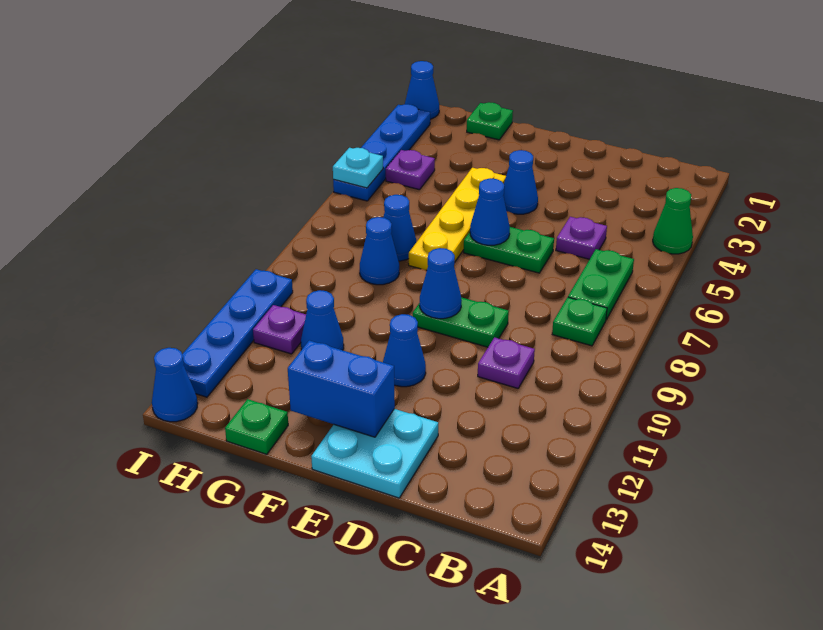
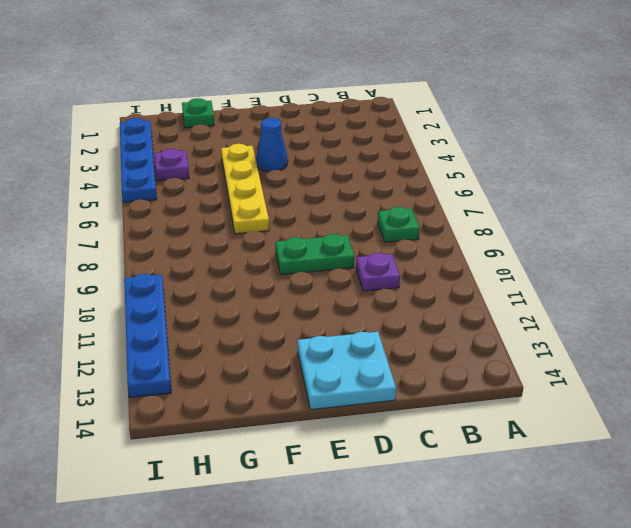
none -> green 1x1 cone [653,188,693,254]
none -> green 1x2 plate [568,249,634,319]
none -> purple 1x1 plate [556,217,607,259]

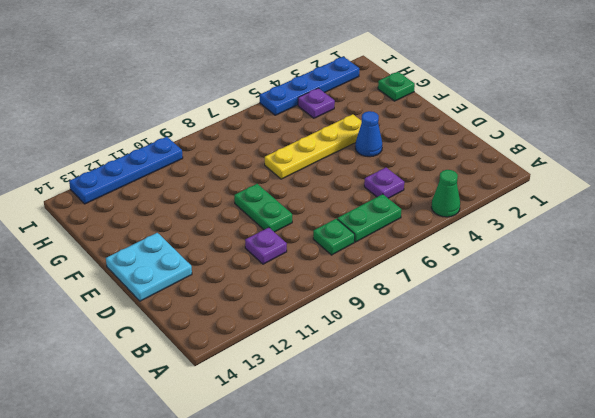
none -> green 1x2 plate [464,227,554,273]
none -> blue 1x1 cone [383,314,426,387]
none -> blue 1x1 cone [383,195,416,261]

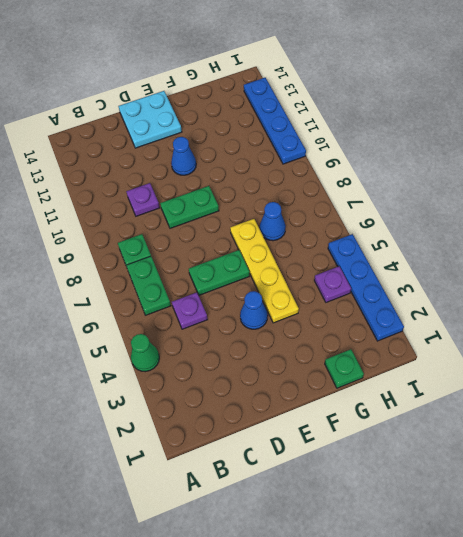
none -> blue 1x1 cone [360,217,399,285]
none -> blue 1x1 cone [301,290,344,350]
none -> green 1x1 plate [225,399,288,454]

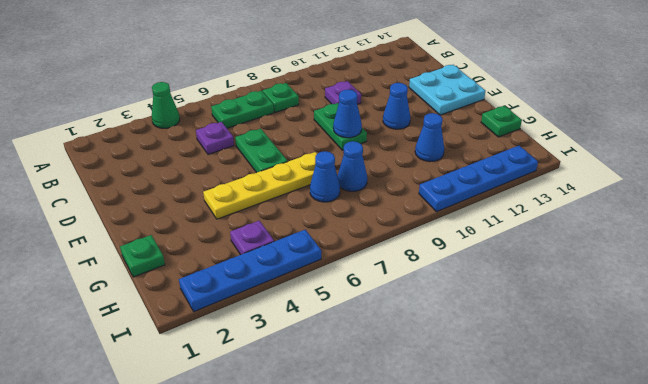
none -> blue 1x1 cone [503,150,538,214]
none -> purple 1x1 plate [253,305,306,354]
none -> blue 1x1 cone [405,61,439,119]

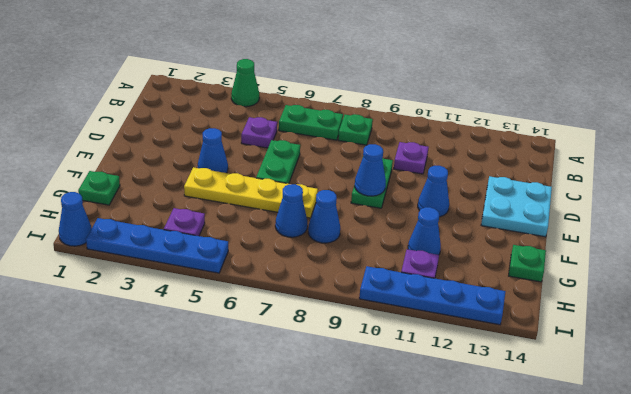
none -> blue 1x1 cone [152,348,198,422]
none -> blue 1x1 cone [470,178,510,245]
none -> blue 1x2 brick [288,340,395,437]

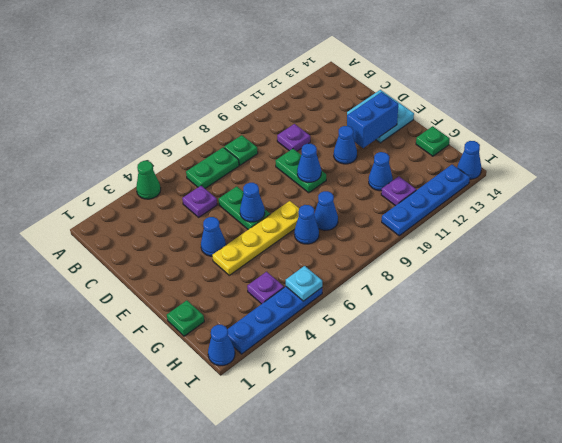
blue 1x2 brick [347,92,398,148] -> blue 1x2 brick turned to [288,340,395,437]

